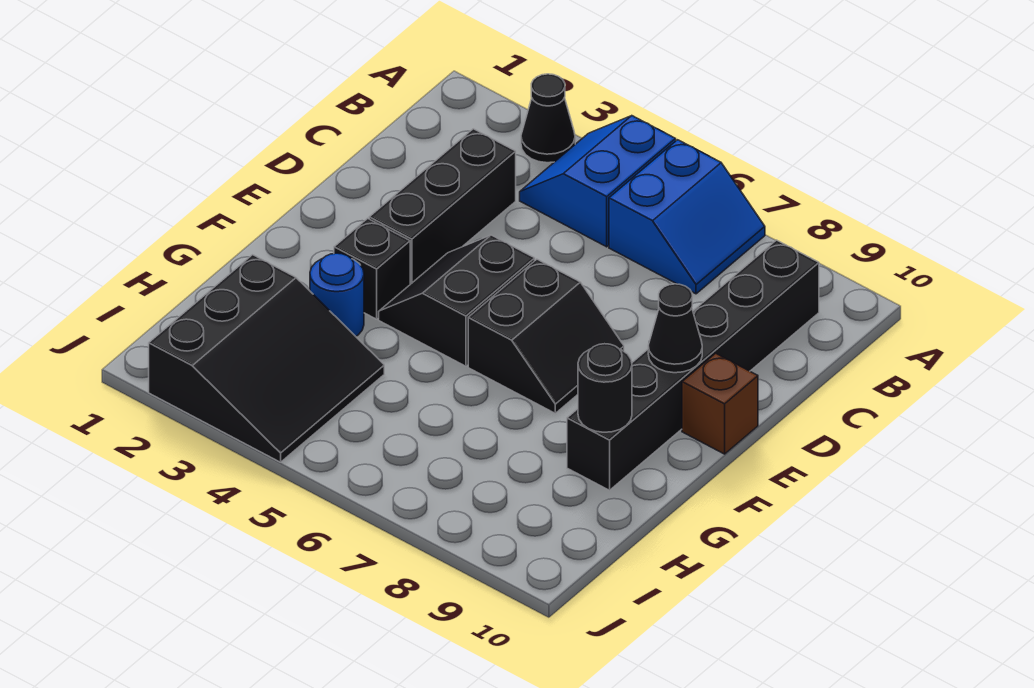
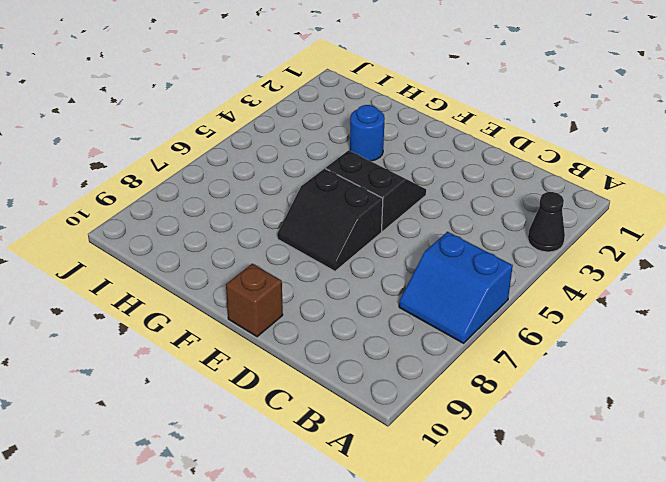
none -> blue 2x2 slope [520,116,676,247]
none -> black 1x6 brick [567,240,819,490]
none -> black 1x3 brick [369,129,516,284]

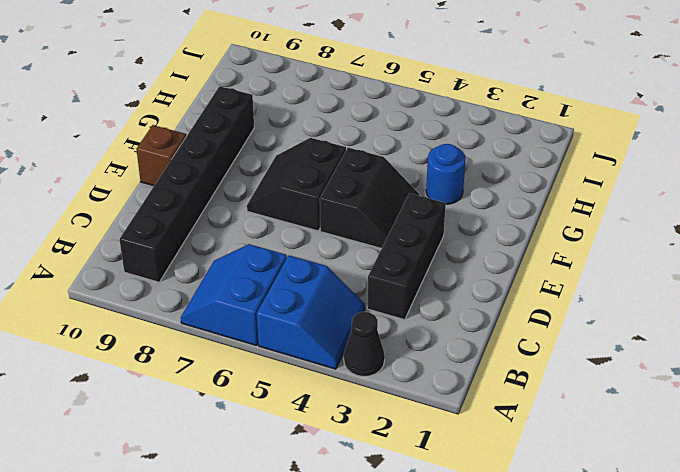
none -> black 1x1 brick [334,218,410,319]
none -> black 3x3 slope [149,255,384,462]
none -> black 1x1 cone [648,284,702,373]

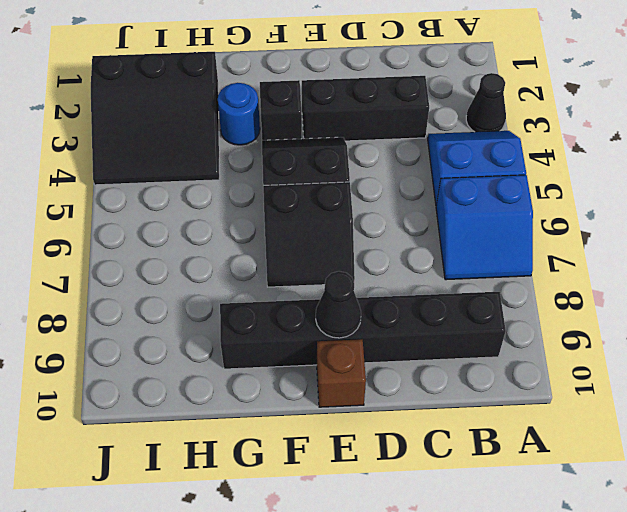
none -> black 1x1 round brick [578,344,632,432]

